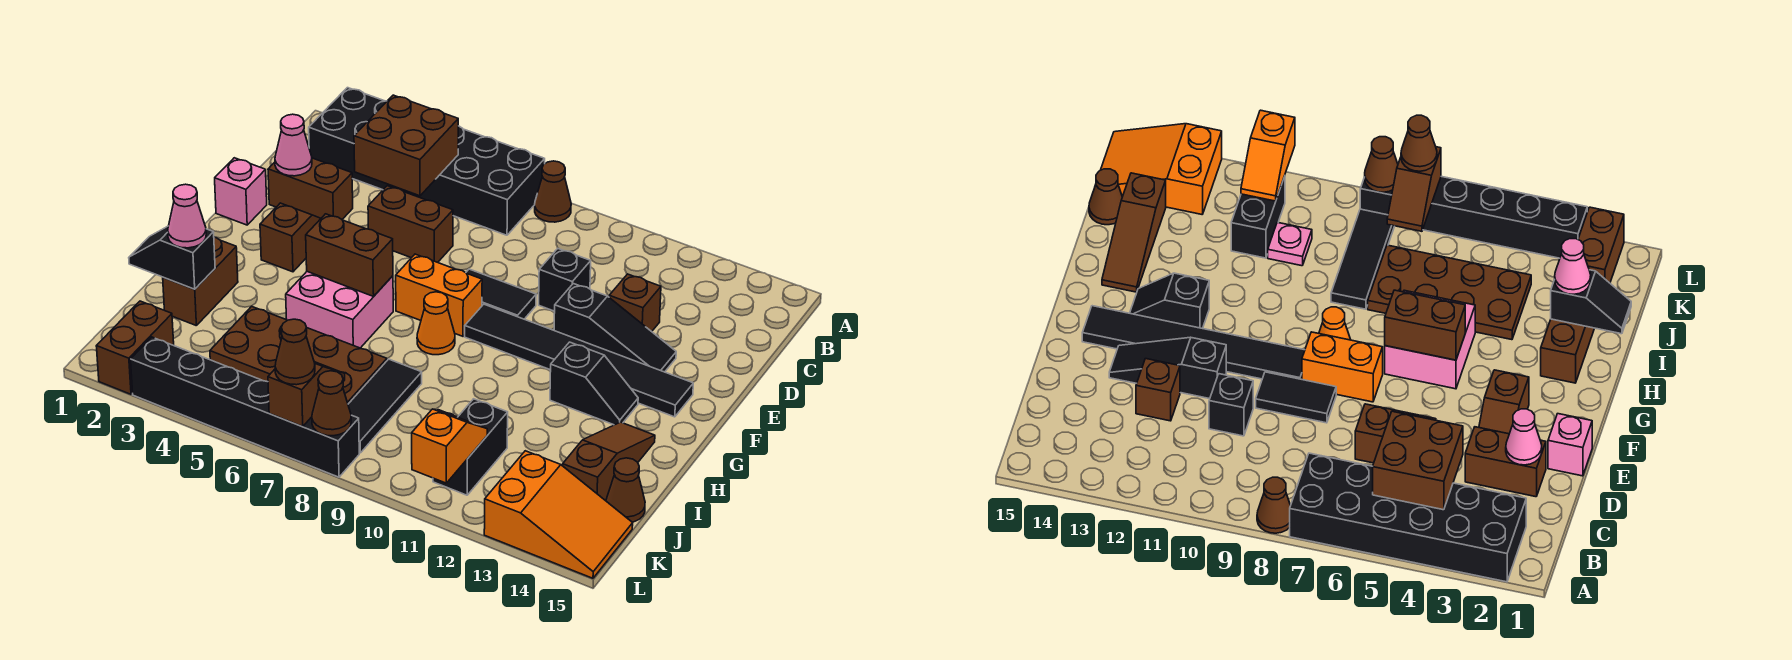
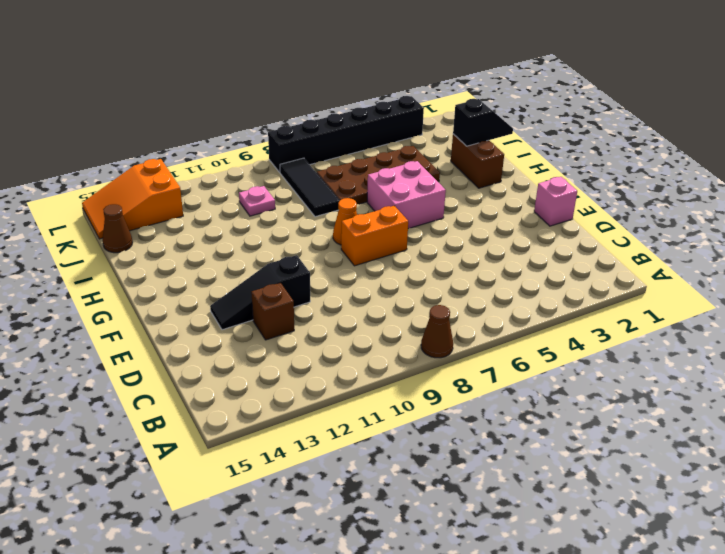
none -> black 2x6 brick [309,88,545,235]
none -> brown 1x2 brick [268,158,353,219]
none -> brown 1x2 brick [368,186,453,262]
none -> black 1x1 brick [539,249,591,311]

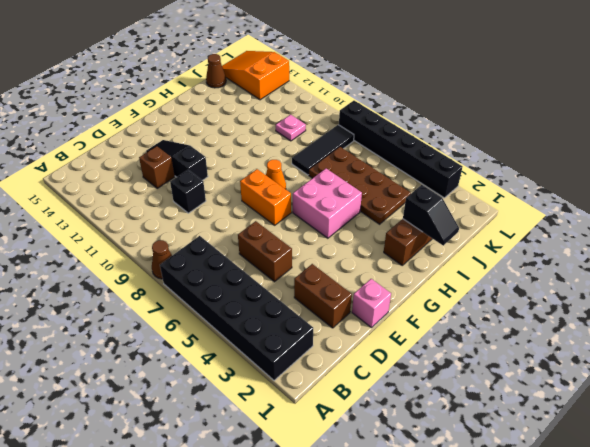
none -> brown 1x2 slope [260,203,321,272]
none -> black 1x2 tile [466,269,536,319]
none -> black 1x6 tile [465,304,693,417]
none -> black 1x2 slope [550,342,638,425]

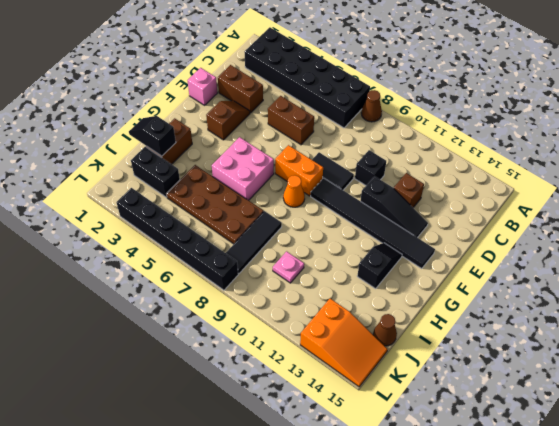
black 1x2 slope [357,243,402,289] -> black 1x2 slope turned to [550,342,638,425]
black 1x2 brick [131,147,180,197] -> black 1x2 brick turned to [433,399,508,495]
none -> brown 1x3 slope [563,422,655,501]
none -> brown 1x2 brick [96,301,174,394]
none -> brown 2x2 brick [354,95,458,196]
none -> pink 1x1 cone [275,114,312,176]

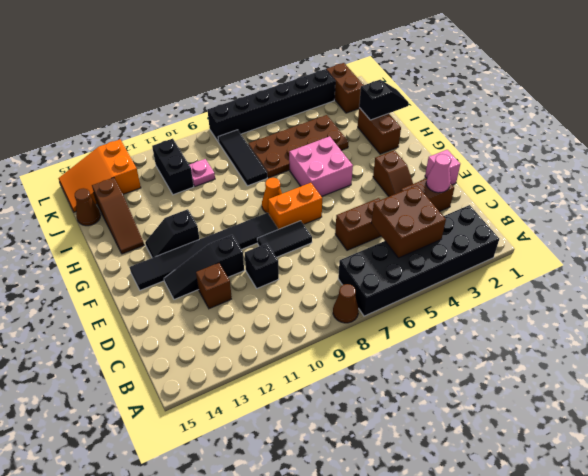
none -> brown 1x2 brick [306,214,393,296]
none -> brown 1x2 slope [268,362,345,427]
none -> orange 1x2 slope [412,409,487,483]
none -> brown 1x1 cone [312,371,351,436]

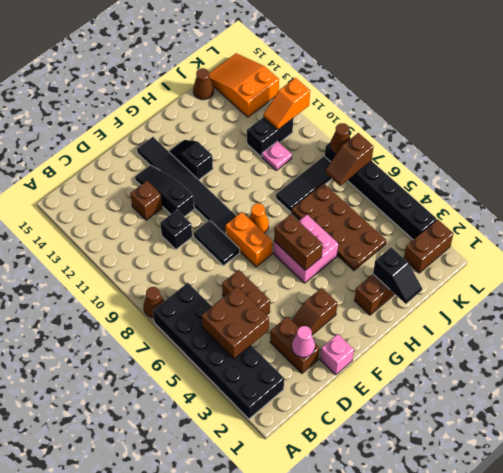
none -> brown 1x3 slope [563,422,655,501]
none -> pink 1x1 cone [168,184,206,248]
none -> brown 1x1 cone [275,319,315,385]

